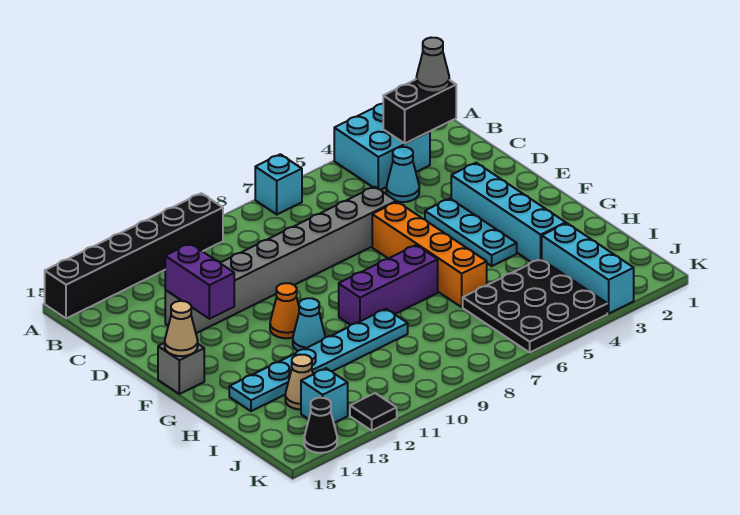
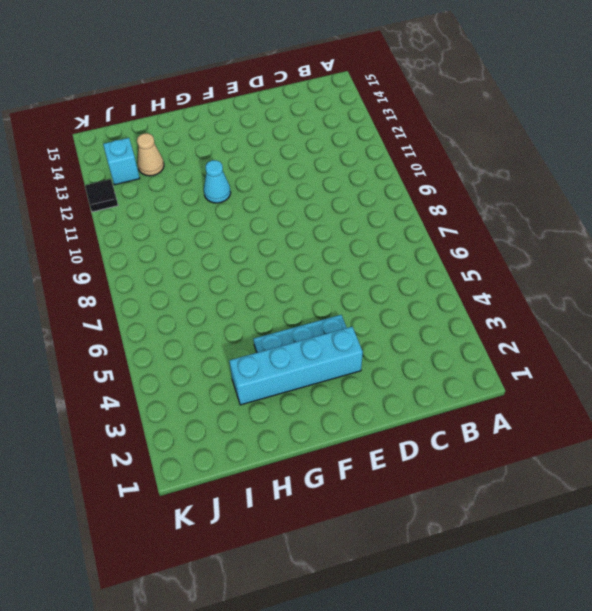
none -> cyan 2x2 brick [334,104,430,190]
none -> cyan 1x1 brick [255,154,302,214]
none -> black 1x6 brick [45,193,223,319]

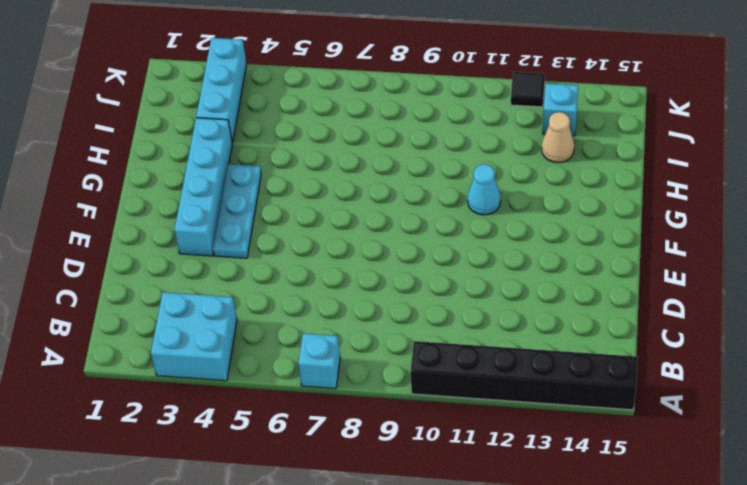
none -> cyan 1x1 cone [386,147,419,202]
none -> grey 1x8 brick [165,187,396,333]
none -> orange 1x4 brick [372,202,487,307]

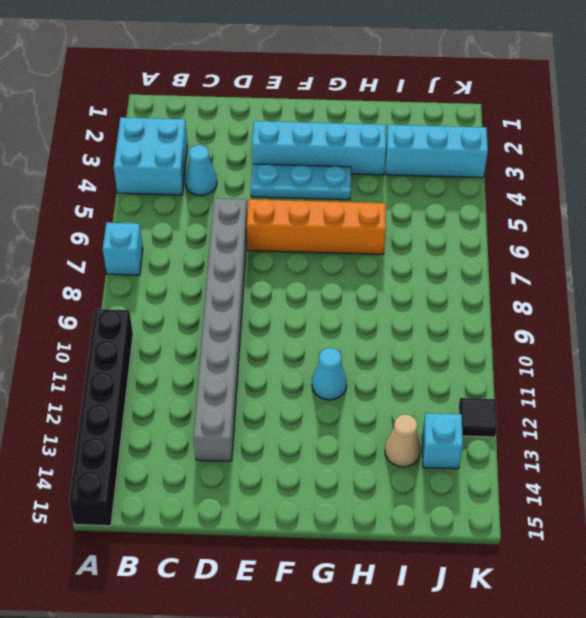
none -> orange 1x1 cone [270,283,299,338]
none -> grey 1x1 brick [158,343,204,394]
none -> purple 1x3 brick [339,245,438,325]

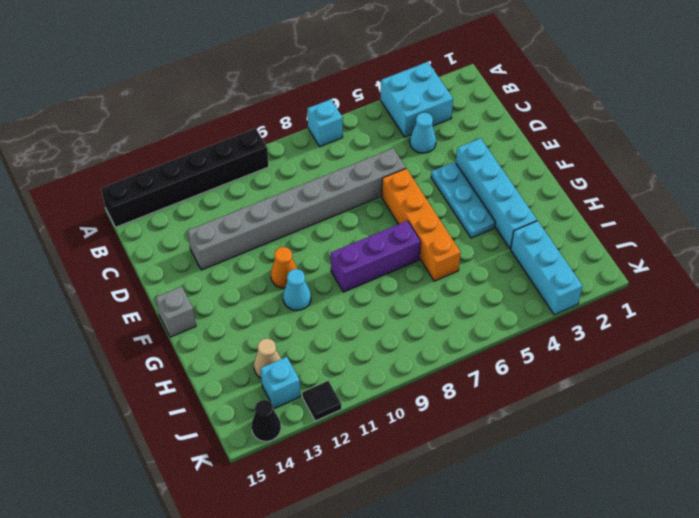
none -> cyan 1x6 plate [229,309,408,411]
none -> black 3x3 plate [463,259,607,352]
none -> black 1x2 brick [383,80,456,144]

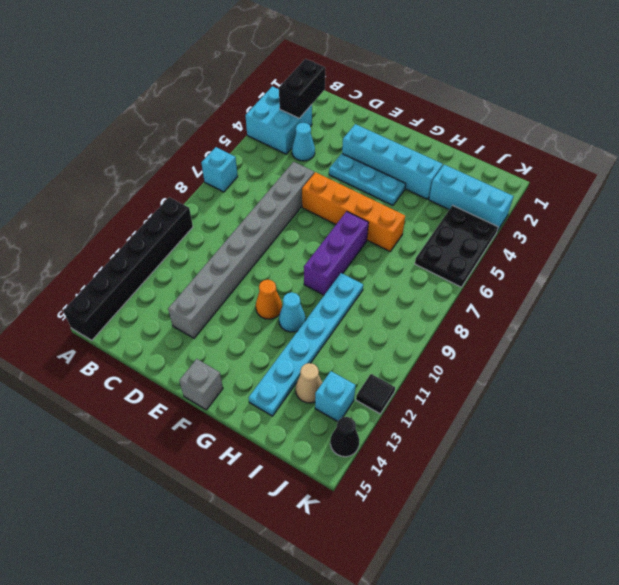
black 2x3 plate [415,205,498,287] -> black 3x3 plate [463,259,607,352]
none -> purple 1x2 brick [165,243,234,319]
none -> tan 1x1 cone [165,301,198,356]
none -> grey 1x1 cone [416,38,449,93]

